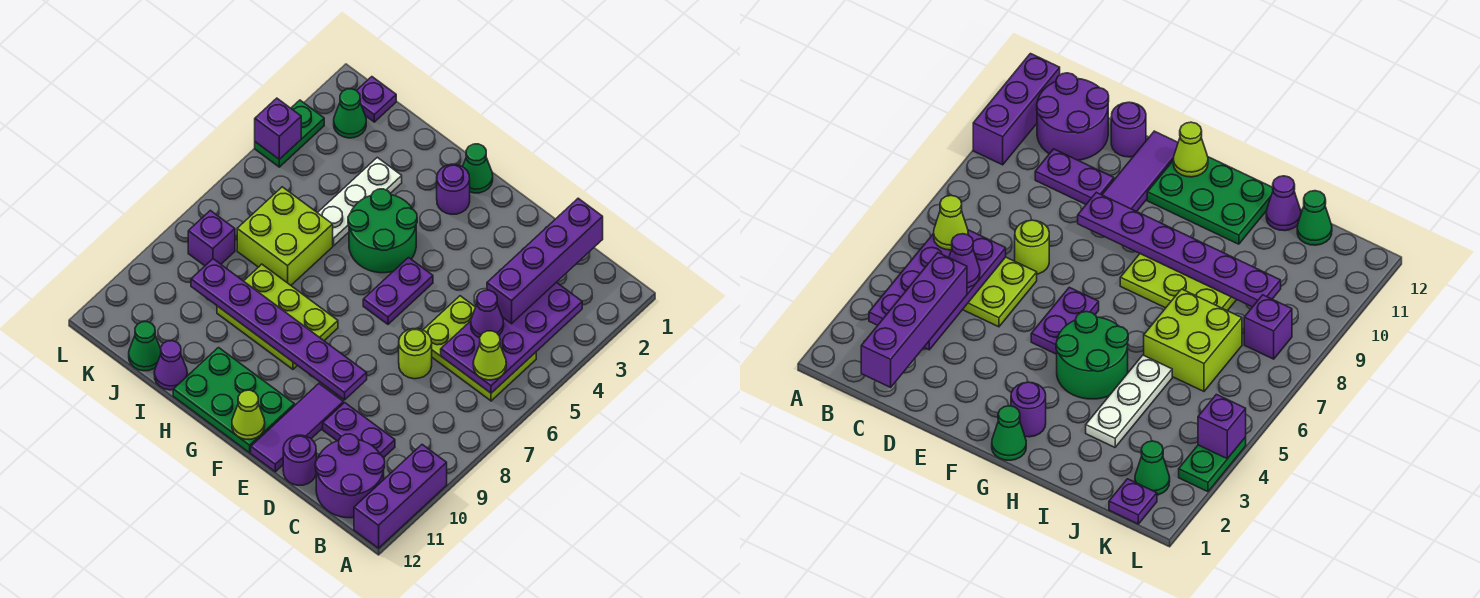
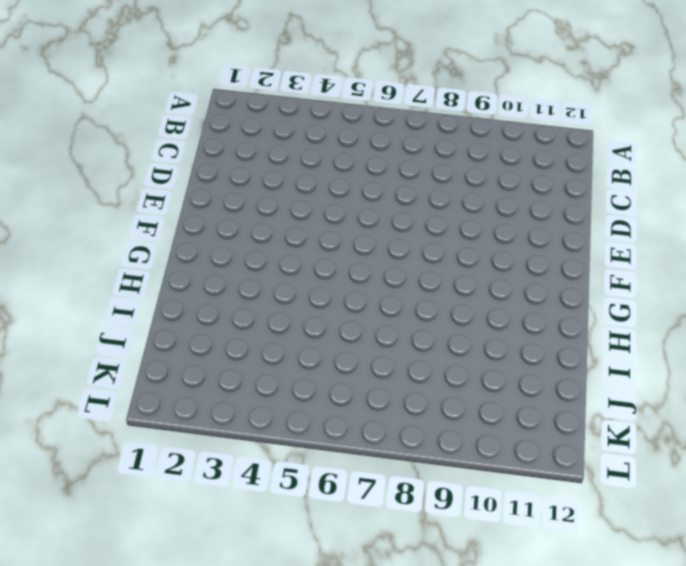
none -> purple 1x3 brick [354,445,447,548]
none -> lime 2x3 plate [423,296,536,401]
none -> purple 2x2 round brick [315,434,385,518]

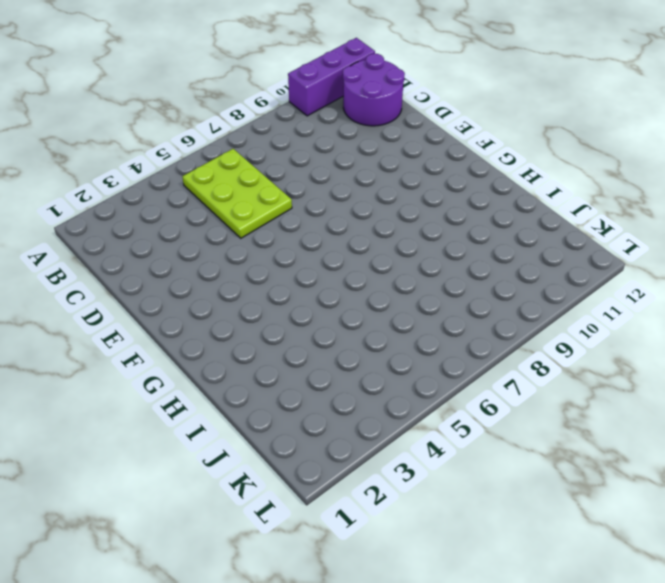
none -> purple 1x2 plate [323,403,395,458]
none -> lime 1x1 round brick [399,328,432,379]
none -> purple 1x1 round brick [283,435,316,485]

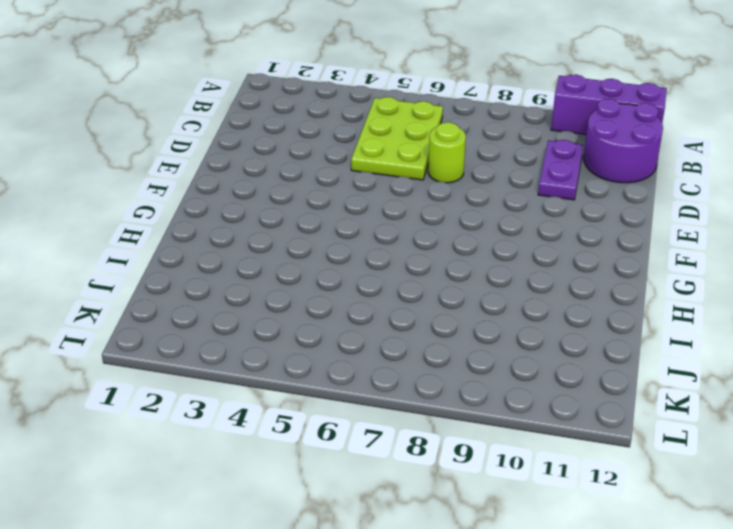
none -> purple 1x1 round brick [283,435,316,485]
none -> purple 1x3 tile [251,384,343,472]
none -> purple 1x2 plate [363,258,433,324]

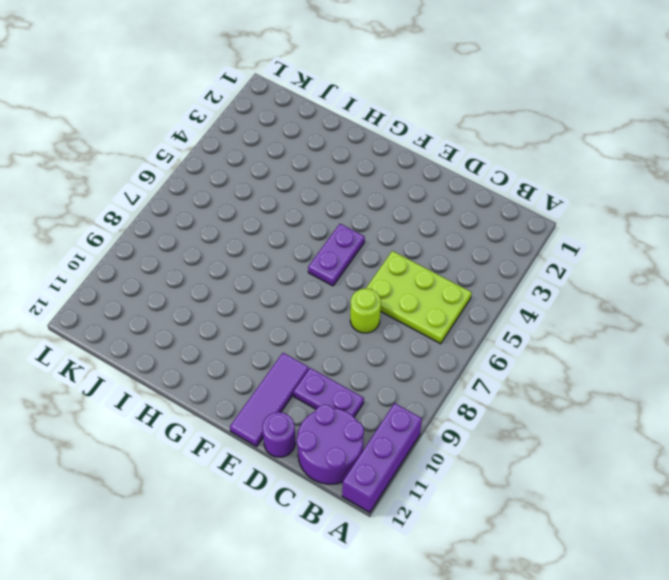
none -> green 2x3 plate [173,348,295,453]
none -> green 1x1 cone [463,144,493,193]
none -> purple 1x1 round brick [437,164,470,214]

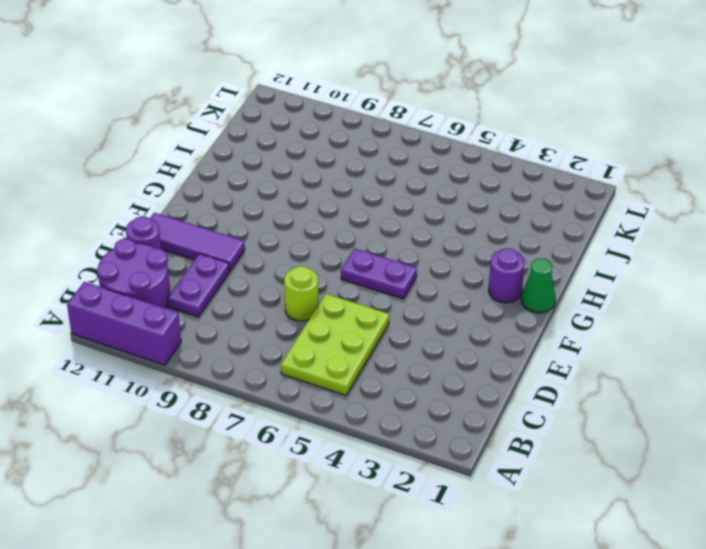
none -> green 2x3 plate [173,348,295,453]
none -> green 2x2 round brick [348,189,417,273]
none -> lime 2x3 plate [217,264,338,369]

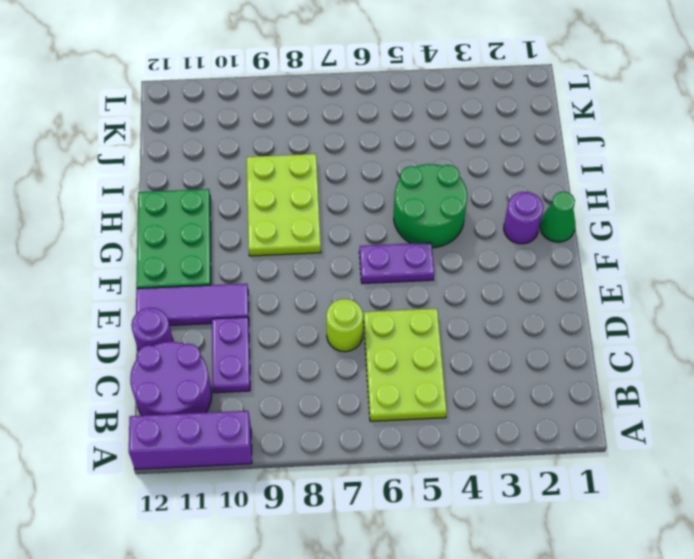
none -> white 1x3 plate [318,157,402,246]
none -> lime 2x2 brick [237,187,333,285]
none -> purple 1x1 cone [154,341,187,390]

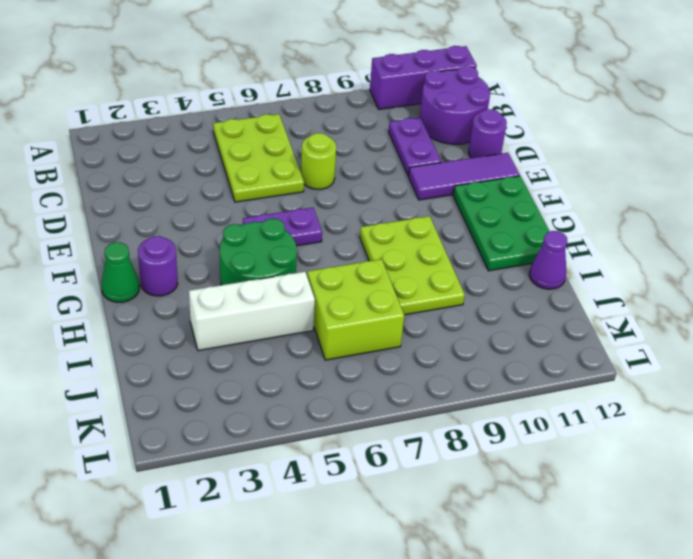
white 1x3 brick [189,272,315,351] -> white 1x3 plate [318,157,402,246]
none -> green 1x1 cone [129,322,161,371]
none -> purple 1x1 plate [356,77,396,122]
none -> green 1x1 cone [334,89,366,138]

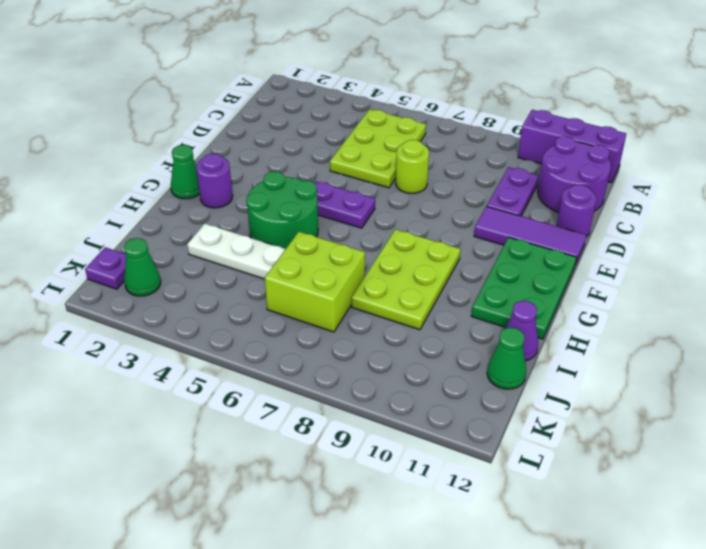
none -> purple 1x1 brick [188,210,235,266]
none -> green 1x2 plate [255,100,324,167]
none -> purple 2x4 plate [441,282,582,393]

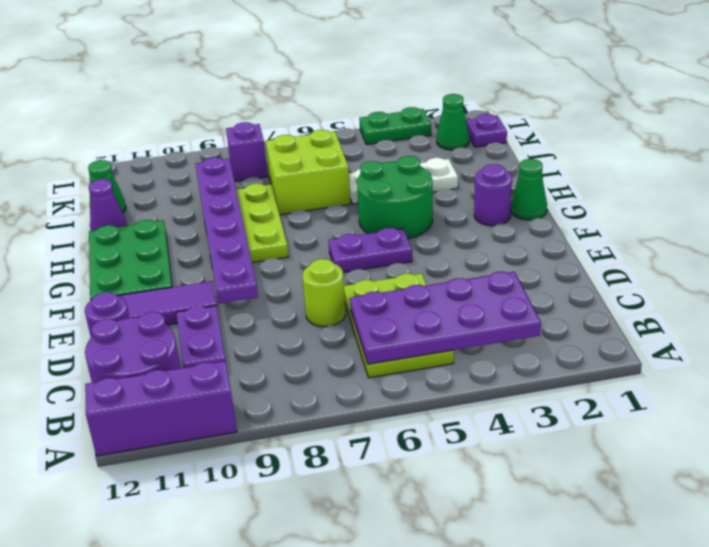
none -> lime 1x1 cone [232,390,265,439]
none -> purple 1x1 brick [255,98,301,159]
none -> lime 1x1 cone [473,331,506,380]

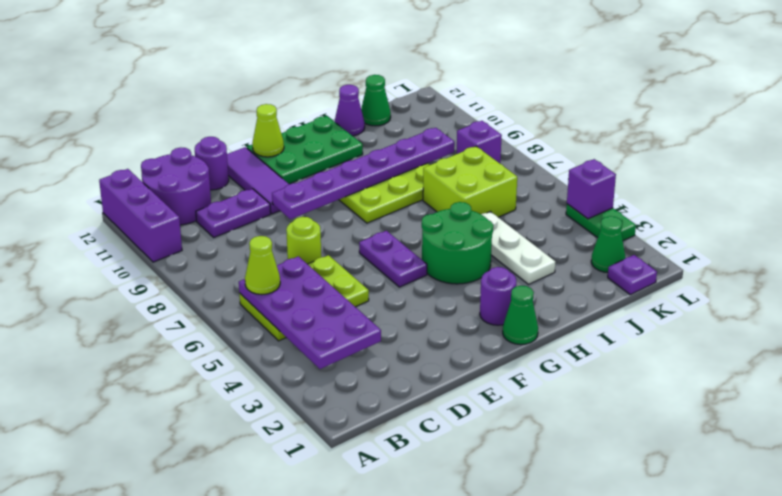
none -> purple 1x4 brick [487,198,603,324]
none -> purple 1x1 cone [471,290,504,338]

